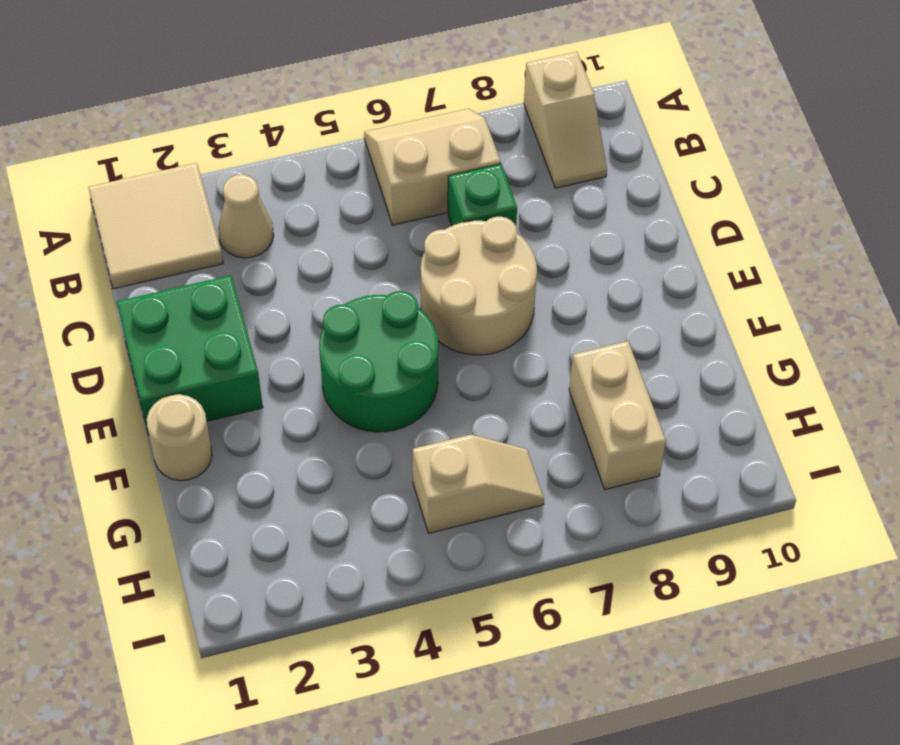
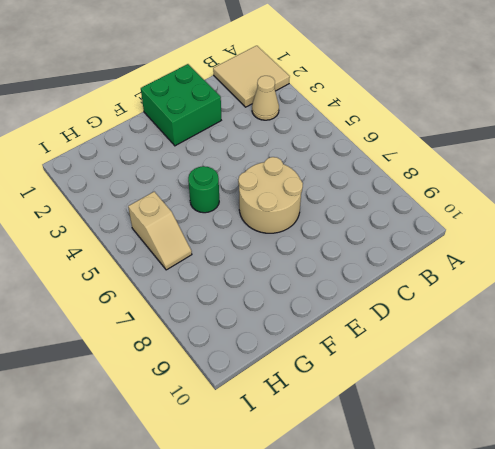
green 1x1 round brick [188,166,219,213] -> green 2x2 round brick [319,291,438,432]
none -> tan 2x2 slope [364,109,501,225]
none -> tan 1x2 slope [524,52,607,188]

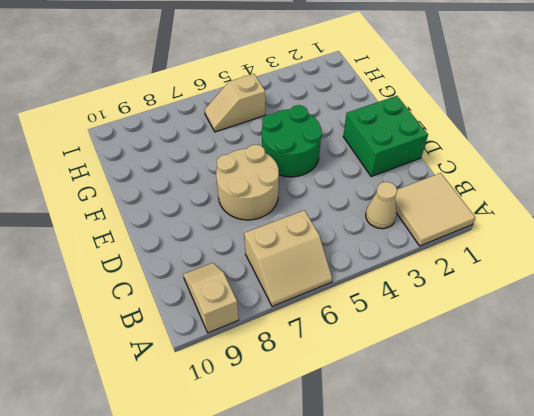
none -> green 1x1 brick [448,164,517,226]
none -> tan 1x1 round brick [147,394,212,481]

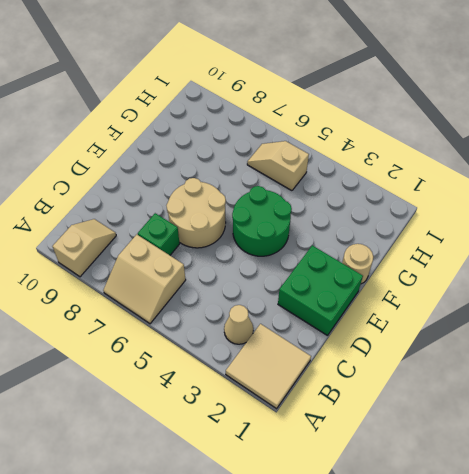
none -> tan 1x2 brick [569,341,666,490]

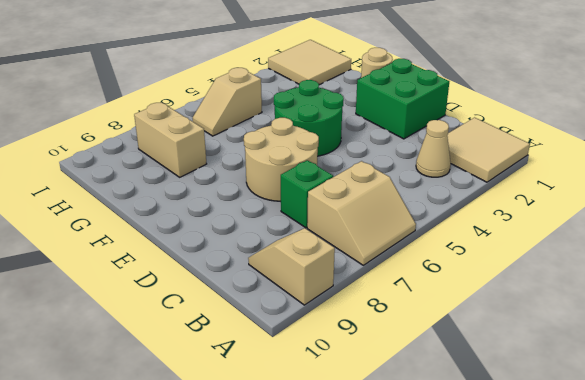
tan 2x2 tile [268,40,351,85] -> none

